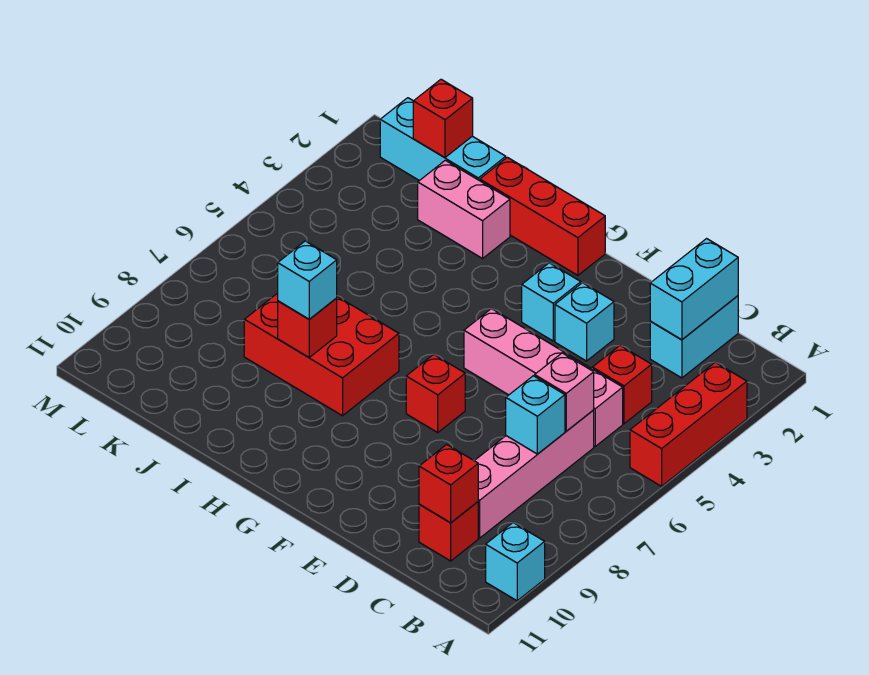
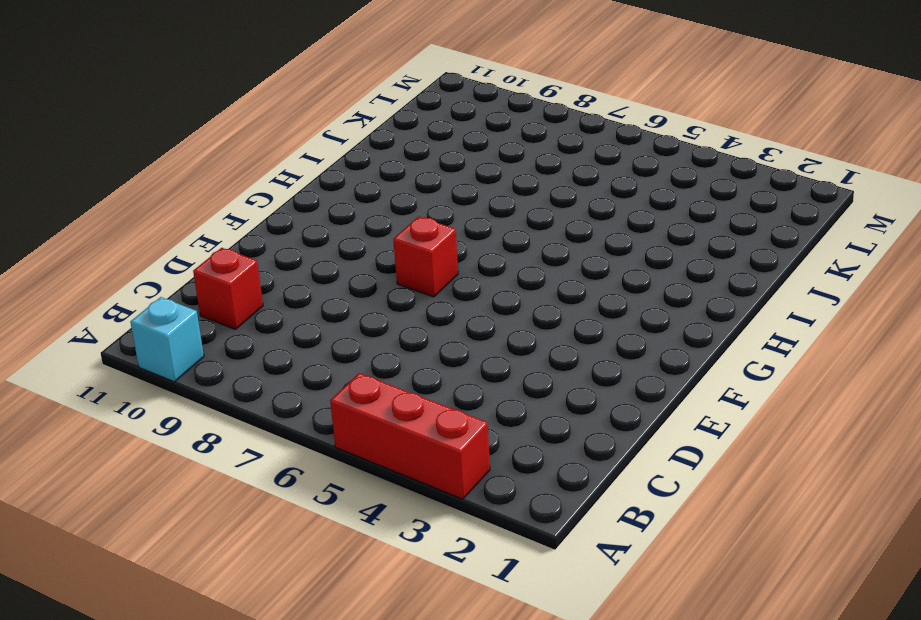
none -> cyan 1x2 brick [650,296,738,378]
none -> red 1x1 brick [592,346,652,424]
none -> pink 1x4 brick [464,309,623,446]

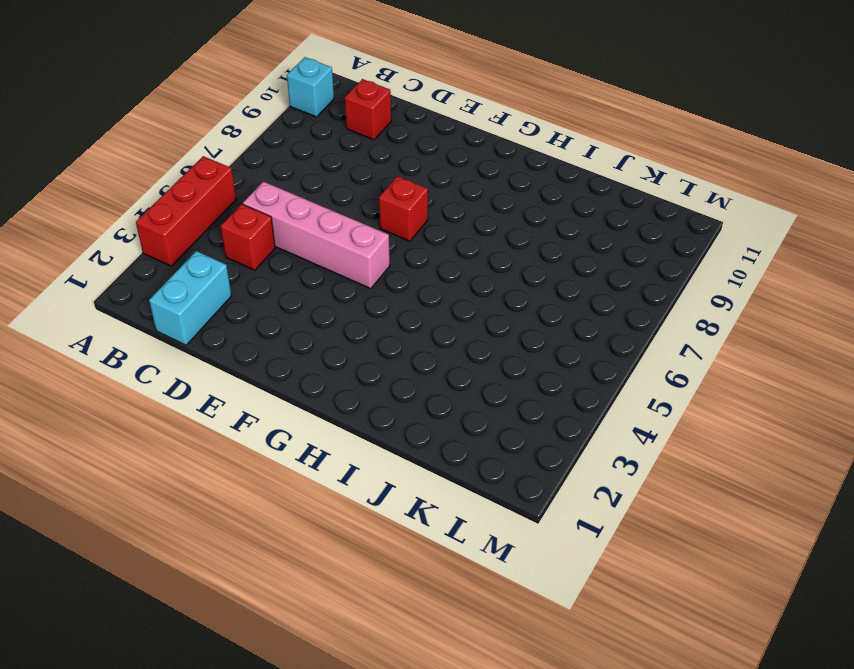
none -> pink 1x4 brick [475,410,594,538]
none -> cyan 1x1 brick [555,283,614,361]
none -> cyan 1x1 brick [522,263,581,341]

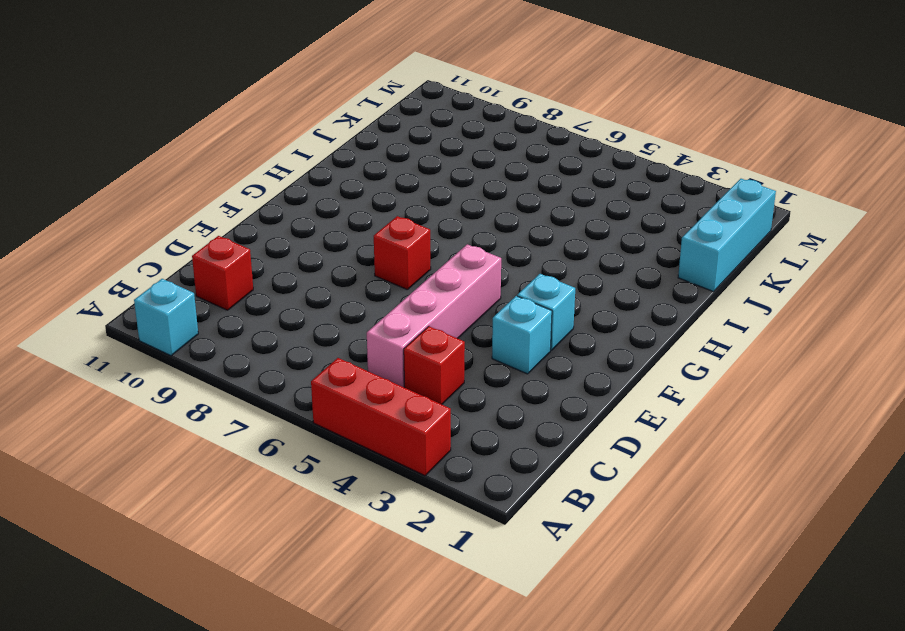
none -> cyan 1x2 brick [650,296,738,378]
none -> pink 1x4 brick [475,410,594,538]
none -> red 1x3 brick [480,157,605,275]

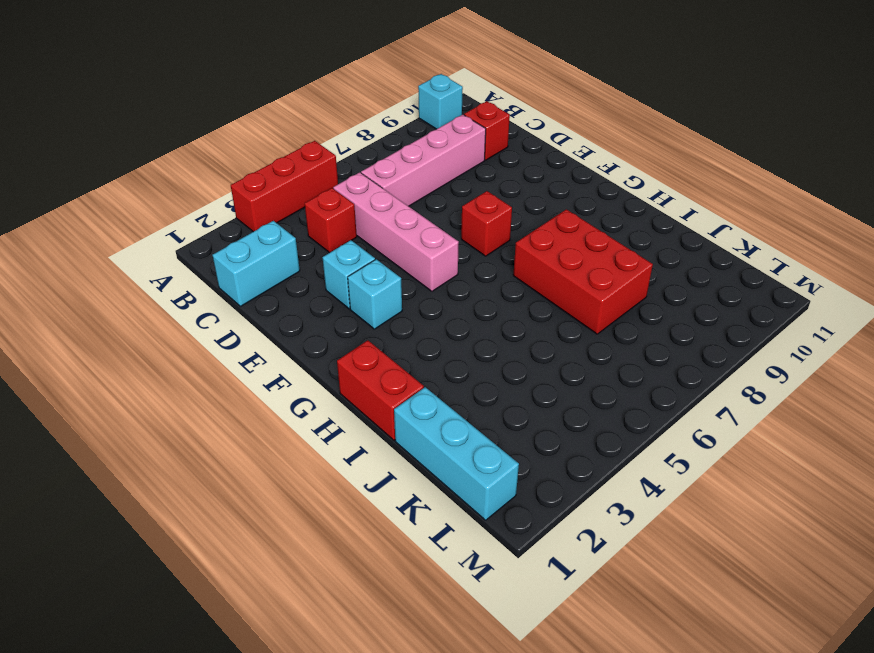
red 1x2 brick [337,340,424,440] -> red 1x3 brick [480,157,605,275]
none -> pink 1x2 brick [418,160,510,258]
none -> cyan 1x2 brick [650,239,738,340]
none -> pink 1x1 brick [535,353,594,431]

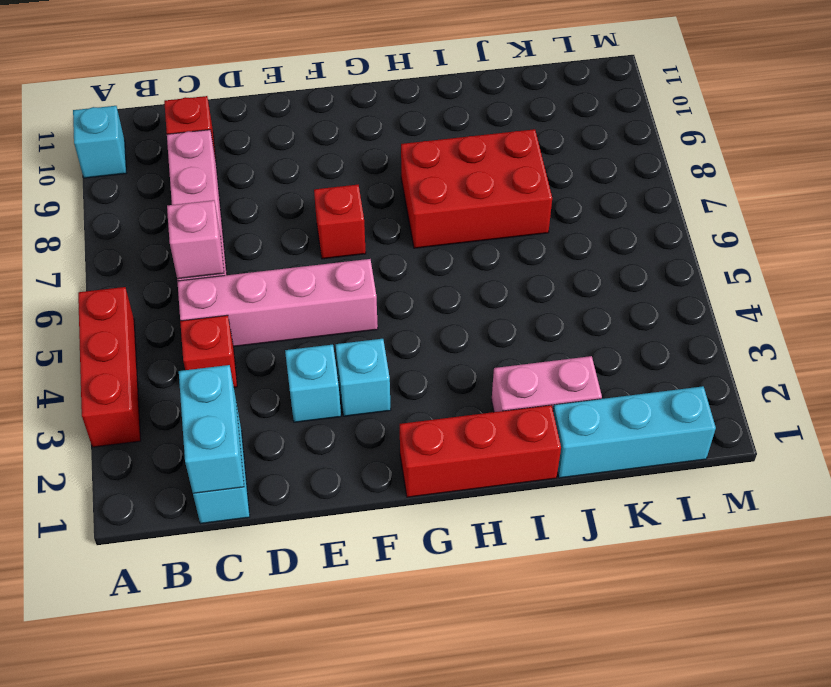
none -> cyan 1x1 brick [506,376,565,454]
none -> red 1x1 brick [419,444,478,523]
none -> red 1x1 brick [278,298,337,357]

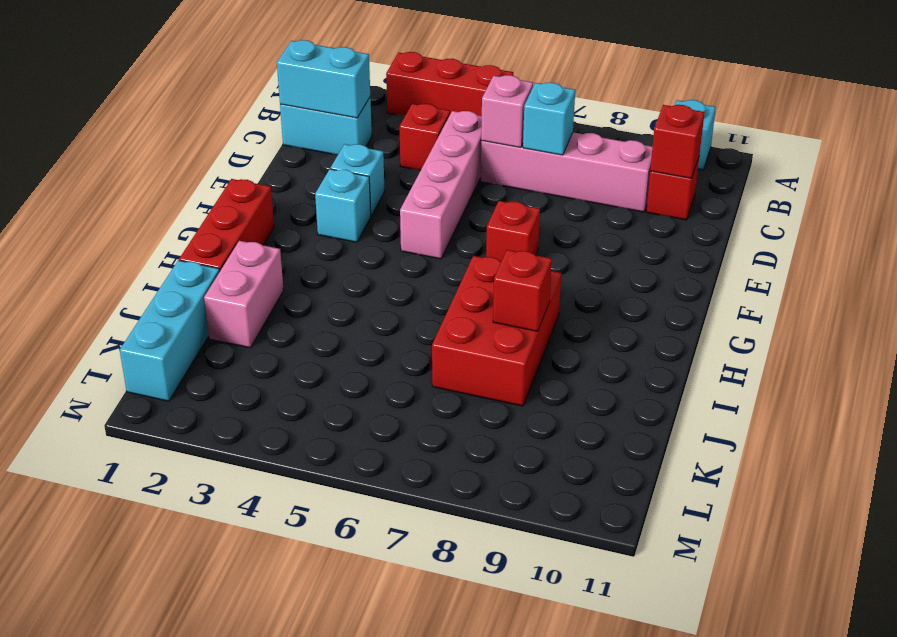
none -> red 1x1 brick [413,79,473,158]
none -> cyan 1x1 brick [278,241,337,319]

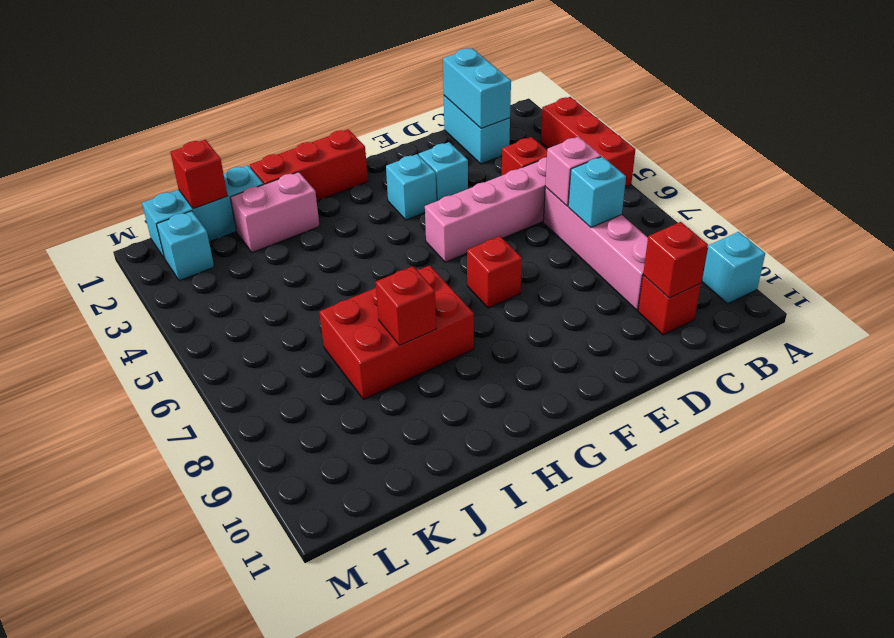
cyan 1x1 brick [157,211,214,281] -> cyan 1x1 brick moved to [278,241,337,319]

